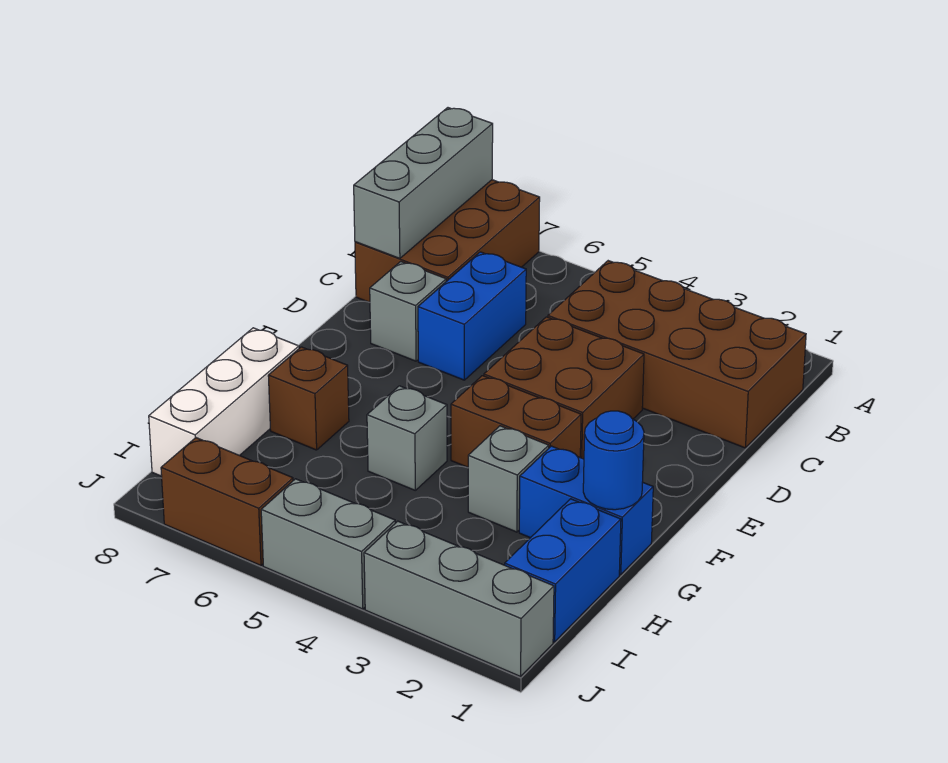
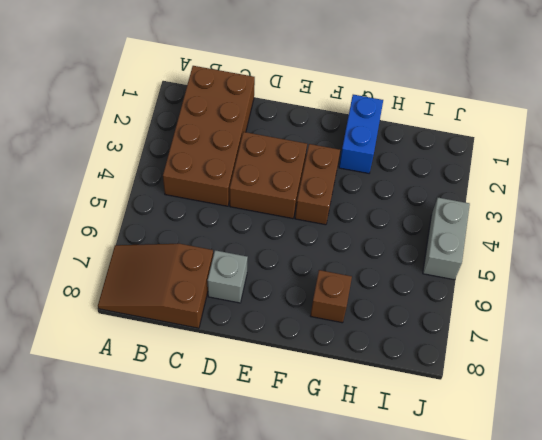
brown 2x3 slope [98,244,213,328] -> brown 2x3 brick [355,180,540,302]
none -> blue 1x2 brick [418,252,526,380]
none -> grey 1x1 brick [468,426,549,532]
none -> grey 1x1 brick [367,386,447,490]

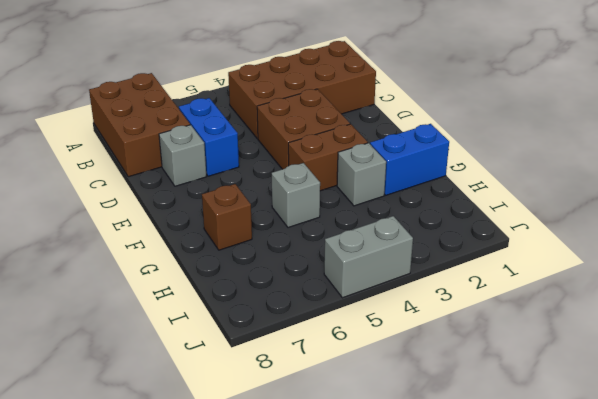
none -> white 1x3 brick [149,328,299,476]
none -> blue 1x2 brick [505,499,621,642]
none -> grey 1x3 brick [364,521,554,677]

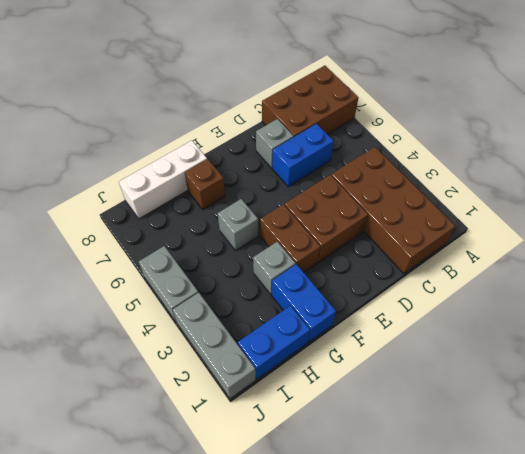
none -> brown 1x2 brick [161,438,293,565]
none -> grey 1x3 brick [354,108,493,258]
none -> blue 1x1 round brick [583,411,644,510]

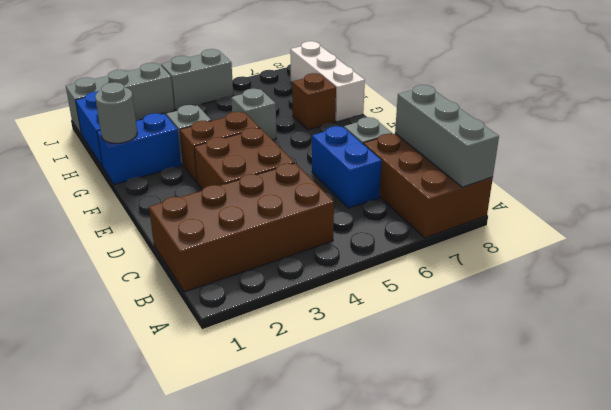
grey 1x1 round brick [95,82,137,143] -> blue 1x1 round brick [583,411,644,510]
none -> brown 1x2 brick [161,438,293,565]

